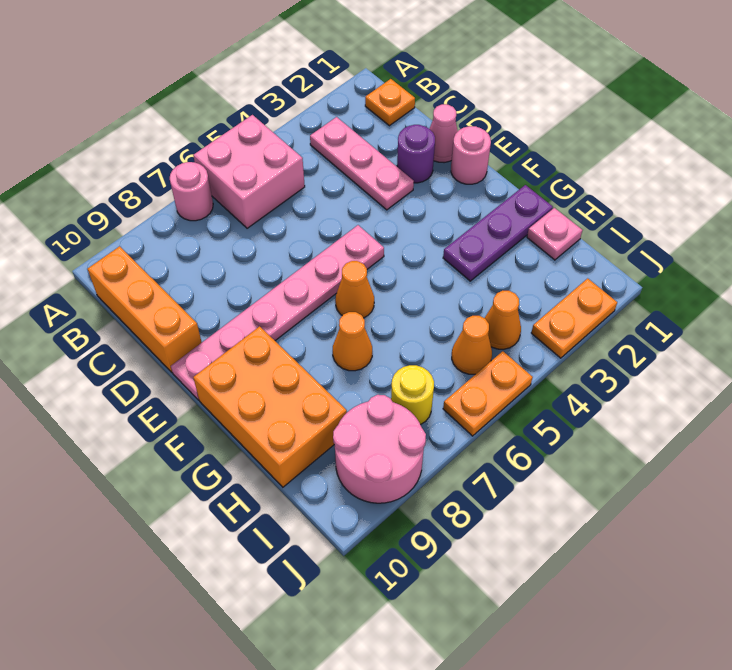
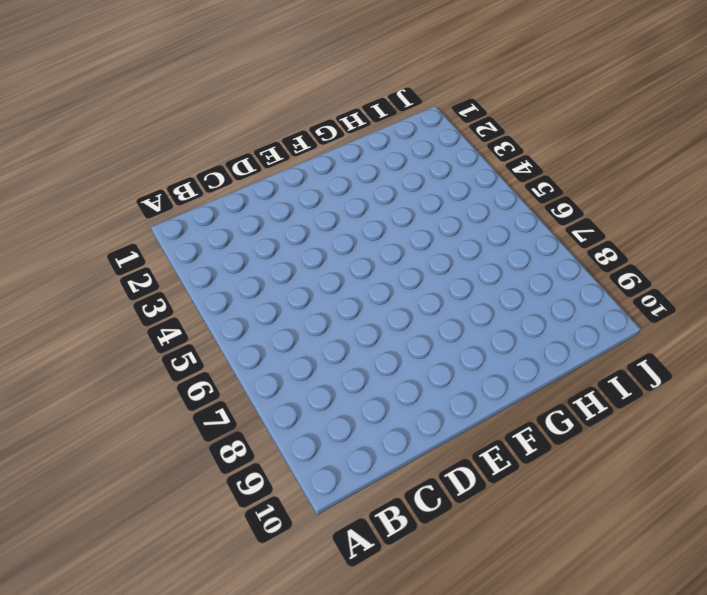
none -> pink 2x2 brick [193,115,305,228]
none -> pink 1x1 round brick [170,162,213,221]
none -> orange 1x1 plate [365,79,415,126]

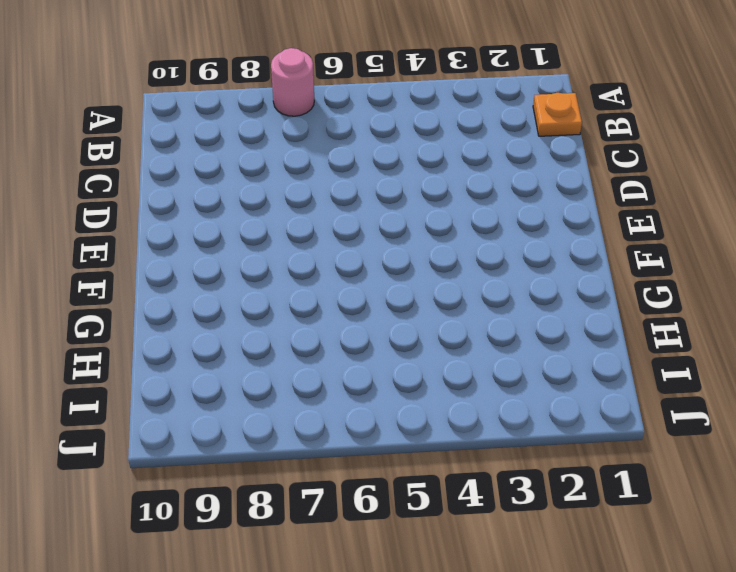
none -> pink 2x2 brick [193,115,305,228]
none -> pink 1x3 plate [310,117,414,210]
none -> orange 1x3 brick [88,246,202,372]

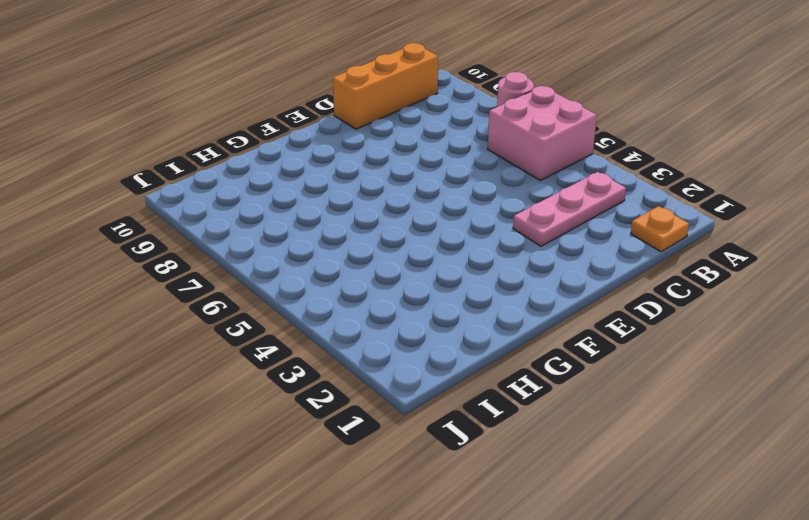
none -> pink 1x1 cone [430,104,458,163]
none -> purple 1x1 round brick [397,125,435,183]
none -> pink 1x1 round brick [451,126,491,184]

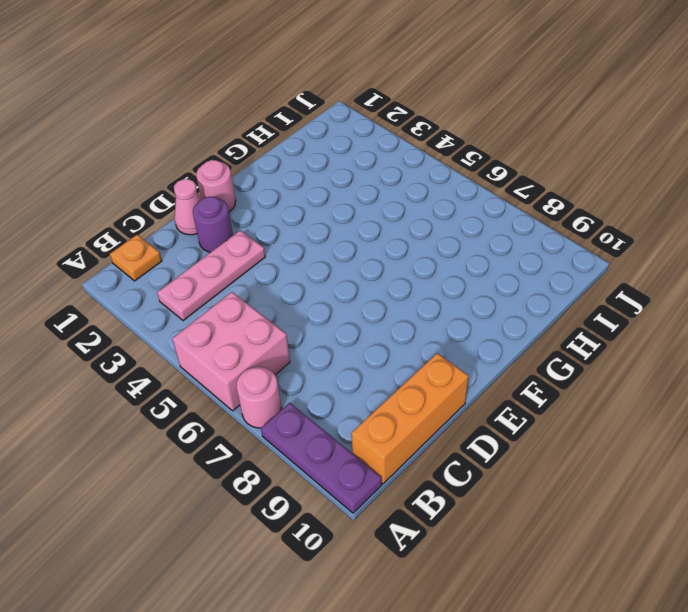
purple 1x3 plate [261,403,382,513] -> purple 1x3 plate moved to [443,185,553,281]
none -> pink 1x6 plate [171,225,384,400]
none -> orange 1x1 cone [335,261,374,318]
none -> orange 2x3 brick [193,326,347,487]

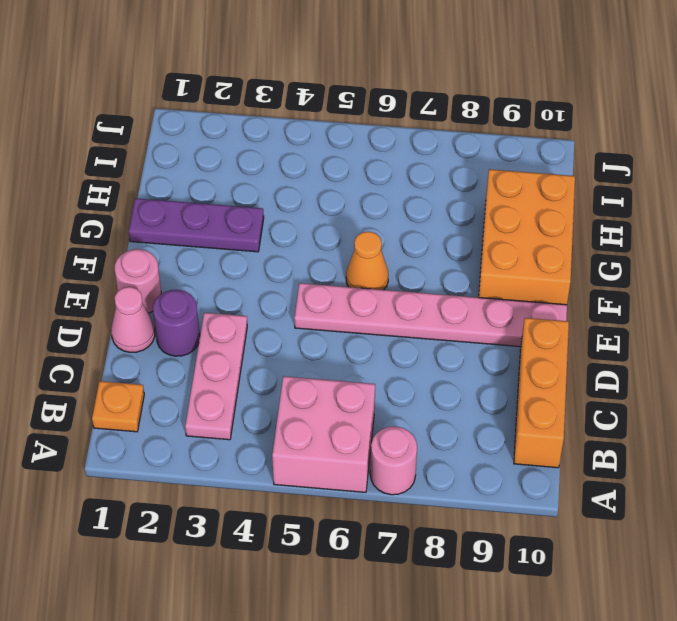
none -> orange 1x1 cone [333,312,372,371]
none -> pink 1x1 plate [527,208,583,260]
none -> orange 1x1 cone [485,291,521,349]

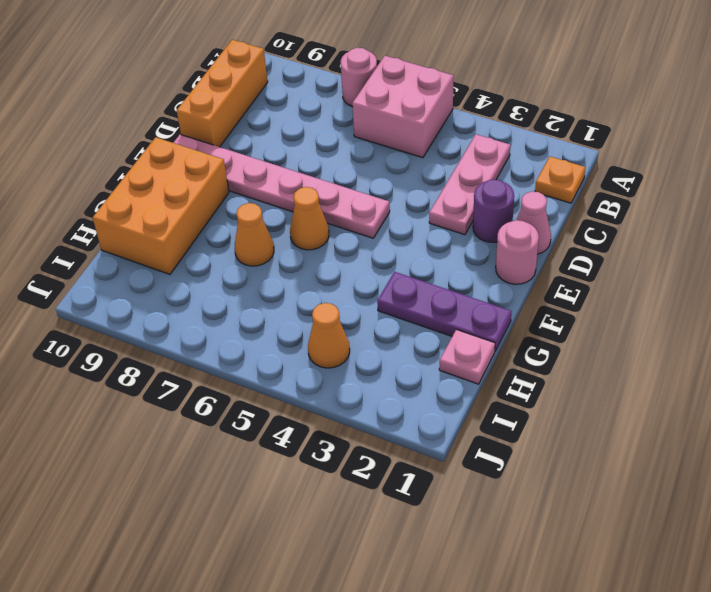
none -> orange 1x1 cone [452,316,492,374]
none -> yellow 1x1 round brick [391,365,434,424]
none -> pink 2x2 round brick [333,395,426,503]

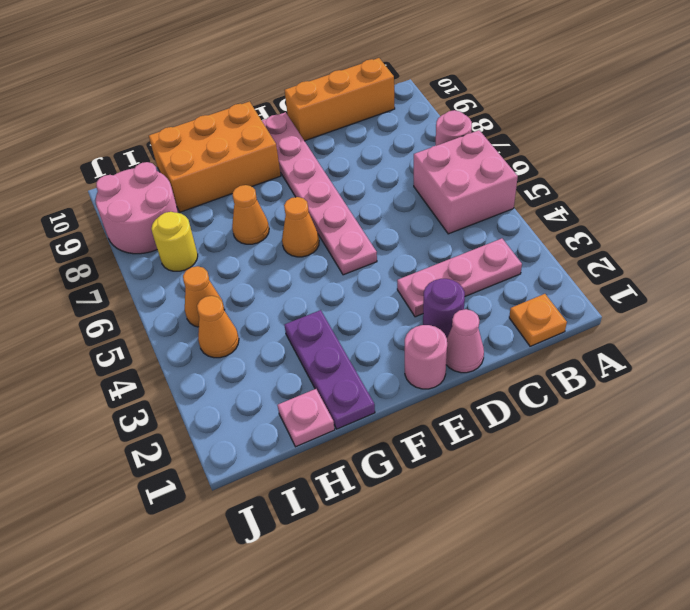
none -> orange 1x2 plate [531,278,617,358]
none -> orange 1x2 plate [443,351,533,436]

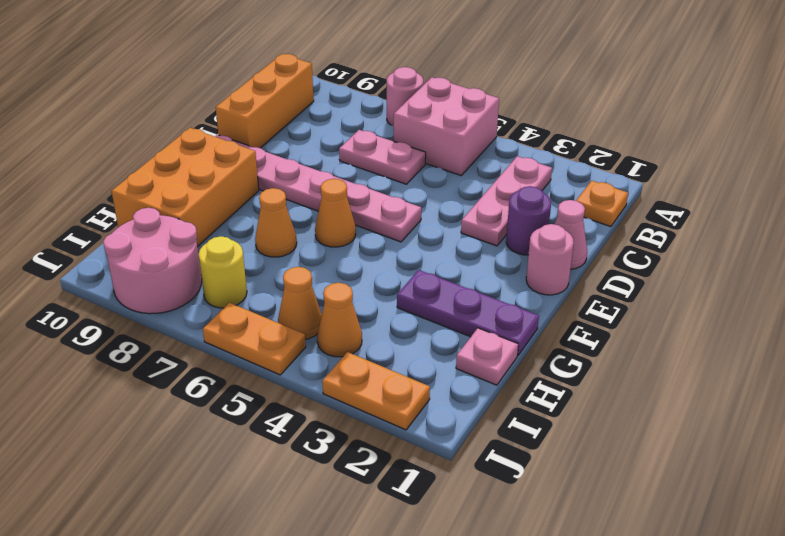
pink 1x2 plate [339,130,426,184] -> none

